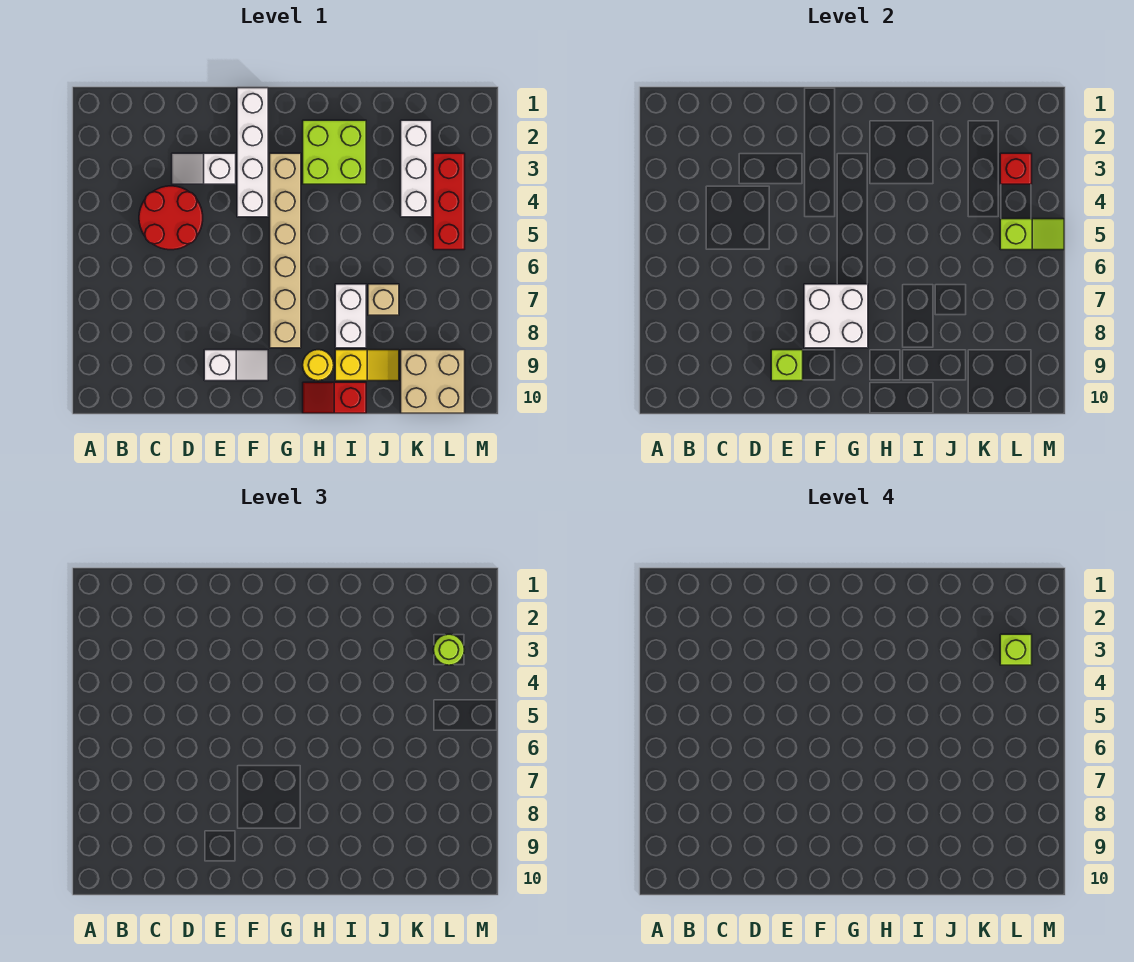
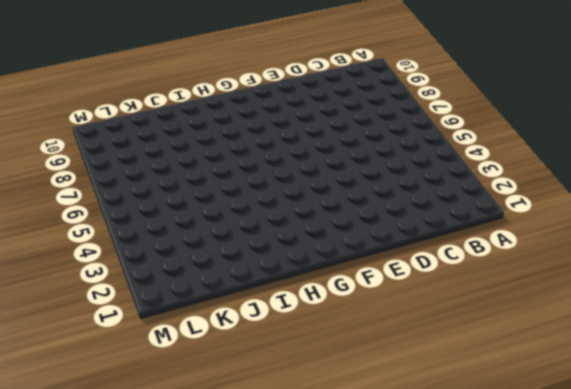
none -> red 2x2 round brick [139,186,203,250]
none -> white 1x2 slope [172,153,236,184]
none -> white 1x2 slope [204,350,268,381]

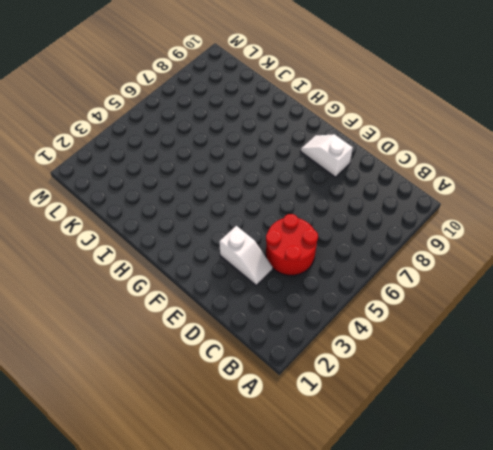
none -> white 1x4 brick [237,88,268,217]
none -> tan 1x6 brick [270,153,301,348]
none -> lime 2x2 brick [303,120,366,184]

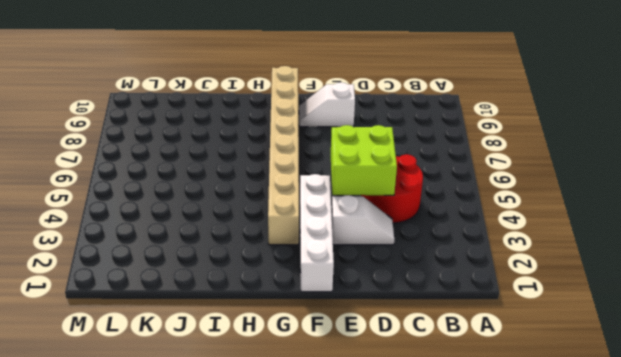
lime 2x2 brick [331,125,397,195] -> lime 2x2 brick moved to [303,120,366,184]
tan 1x8 brick [268,66,299,245] -> tan 1x6 brick [270,153,301,348]
none -> yellow 1x1 round brick [303,350,334,381]
none -> red 1x2 slope [303,382,366,413]
none -> white 1x2 brick [335,284,366,348]

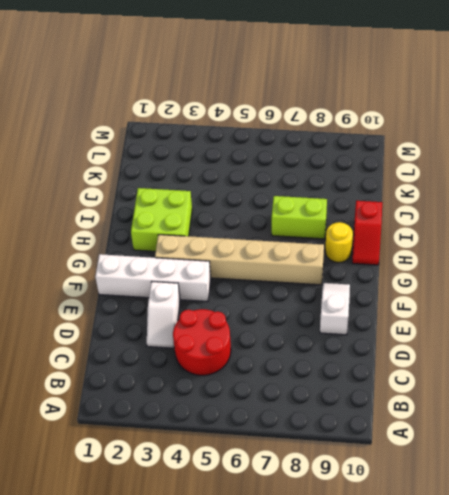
lime 1x2 brick [272,196,327,239] -> white 1x2 brick [335,284,366,348]
none -> yellow 1x2 slope [335,350,399,381]
none -> tan 1x1 brick [368,284,399,315]
none -> white 1x3 brick [401,120,432,217]

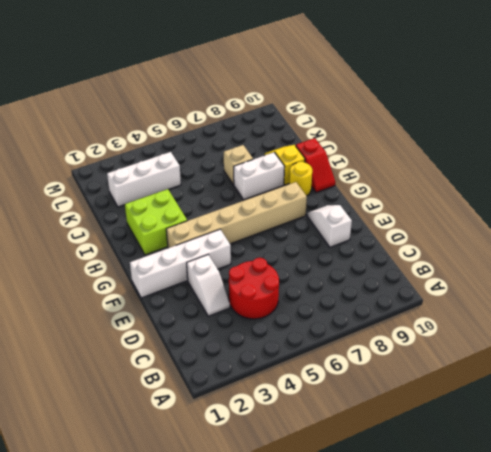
none -> tan 2x2 brick [401,350,465,413]
none -> red 1x3 brick [433,153,465,250]
none -> lime 1x1 brick [771,350,803,381]

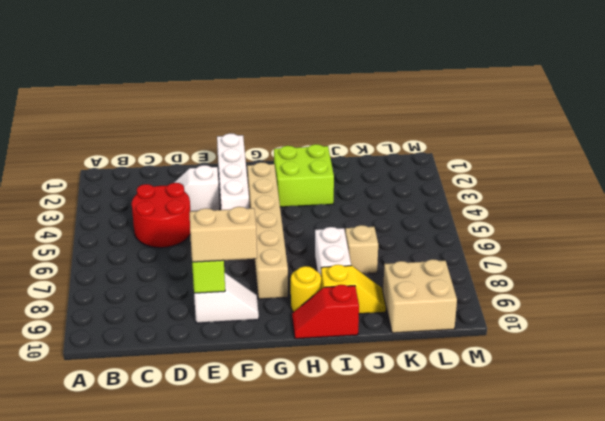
tan 1x2 brick [190,207,257,262] -> none
none -> white 1x3 brick [401,120,432,217]
none -> red 1x3 brick [433,153,465,250]
none -> white 2x2 brick [804,284,868,348]

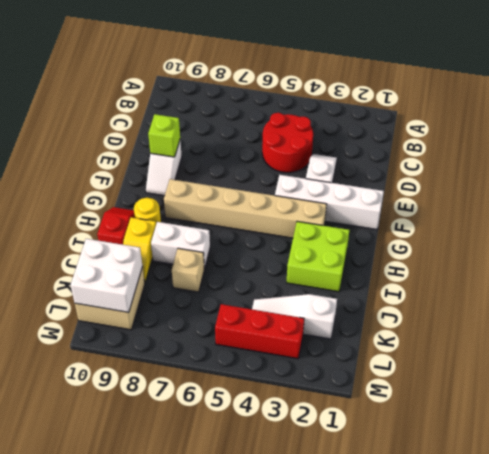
white 1x3 slope [252,294,337,339] -> white 1x3 brick [401,120,432,217]
white 2x2 brick [71,239,143,312] -> white 2x2 brick moved to [804,284,868,348]
none -> red 1x1 brick [1000,153,1032,184]
none -> lime 1x2 slope [1000,219,1064,250]
none -> lime 1x1 round brick [433,634,465,665]

